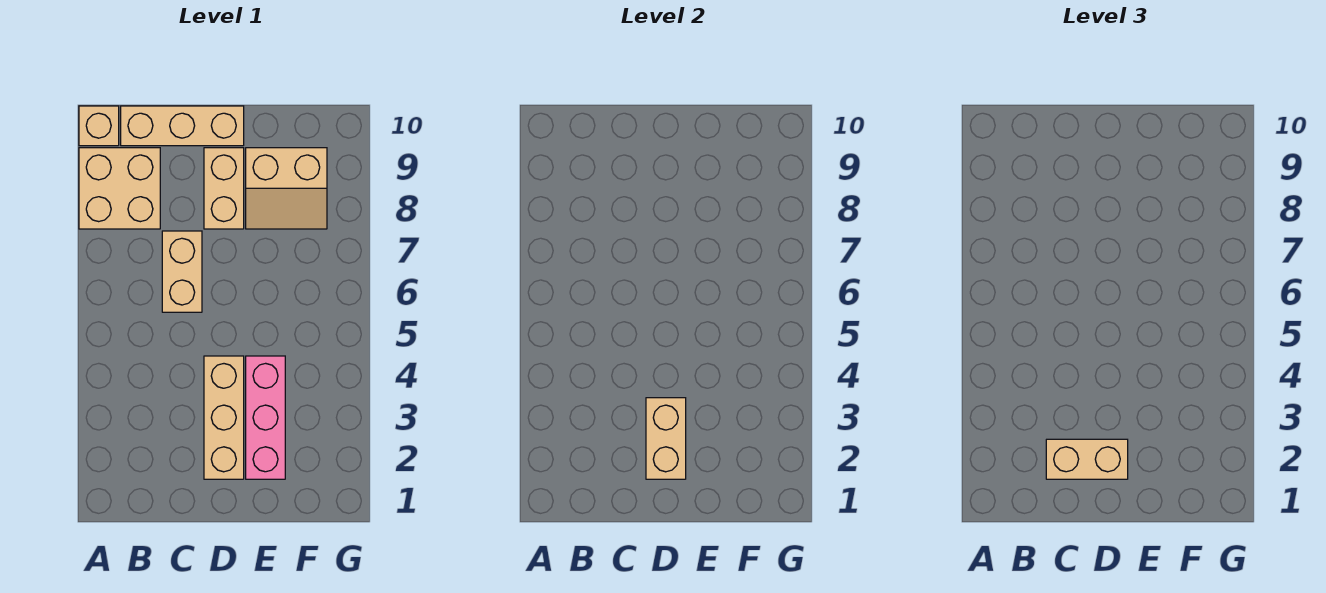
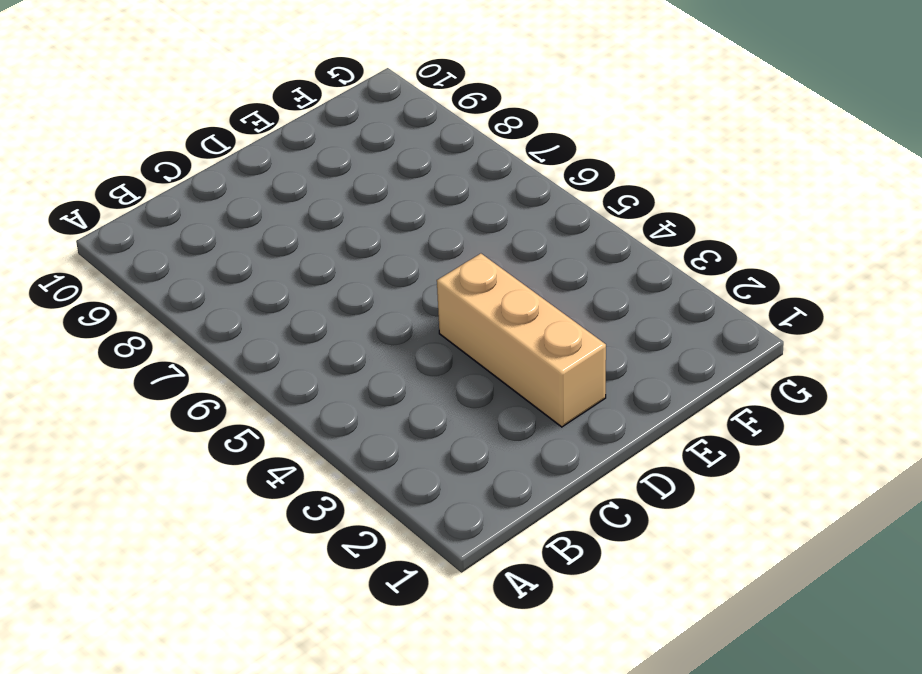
none -> tan 2x2 brick [79,148,160,229]
none -> tan 1x1 brick [79,106,119,146]

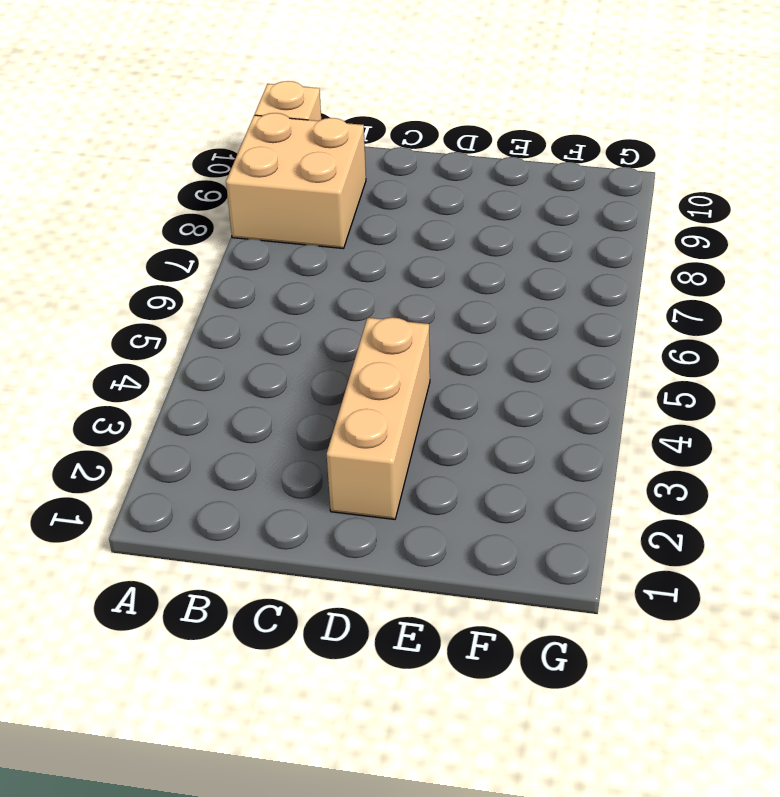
none -> tan 1x3 brick [121,106,244,146]
none -> tan 1x2 brick [162,231,202,312]

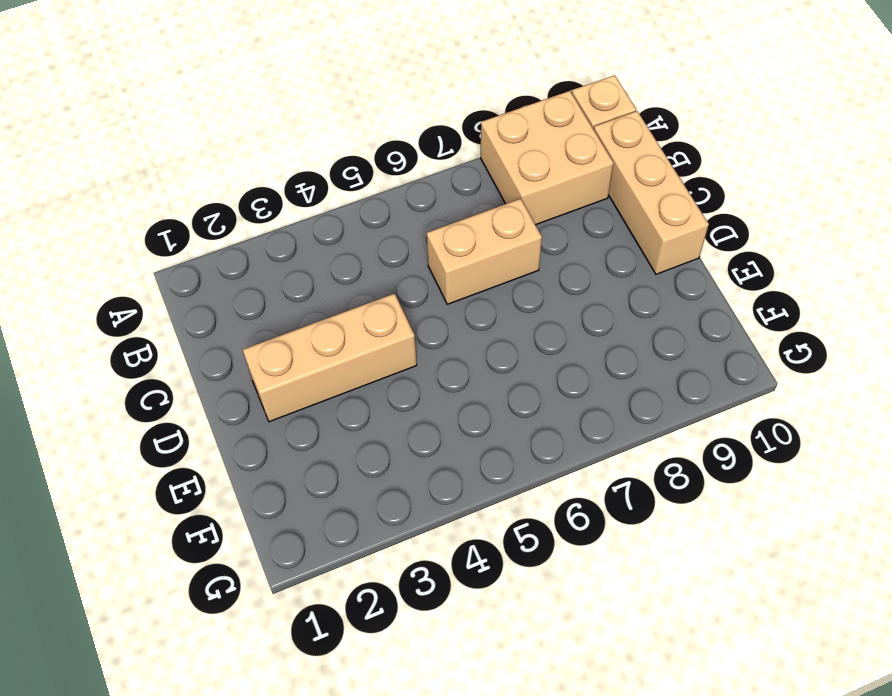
none -> tan 1x2 brick [204,148,244,229]
none -> pink 1x3 brick [246,356,285,479]

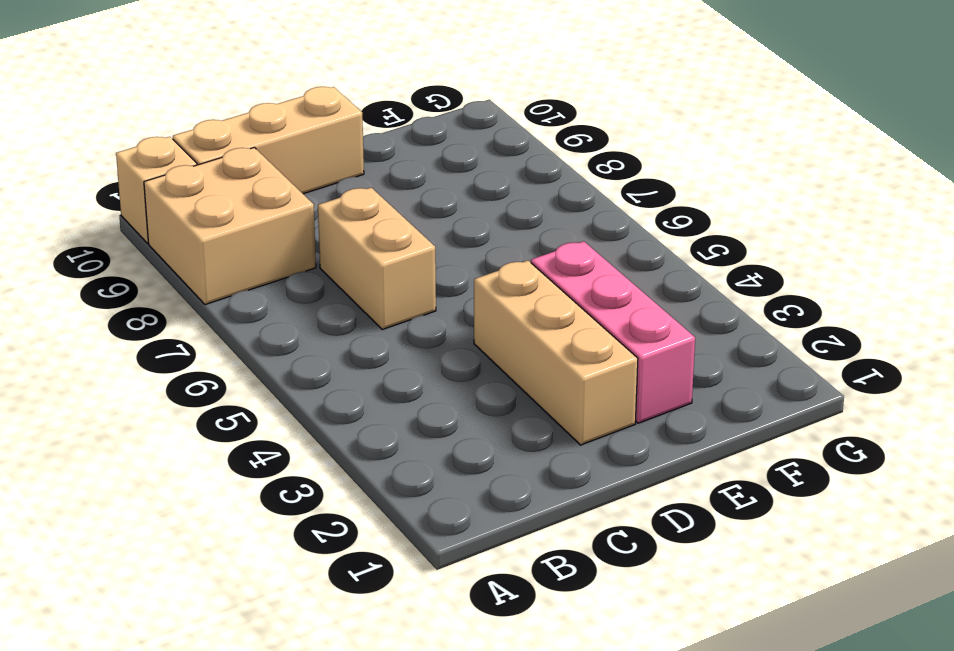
none -> tan 1x2 brick [204,148,244,229]
none -> tan 2x2 slope [246,148,327,229]

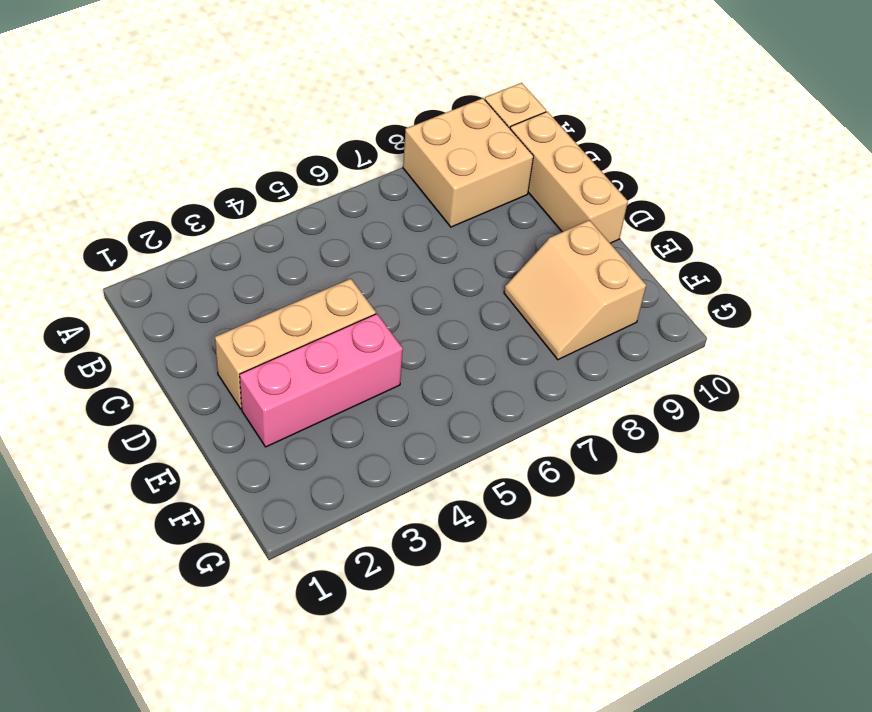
none -> tan 1x2 brick [162,231,202,312]
none -> tan 1x2 brick [204,148,244,229]

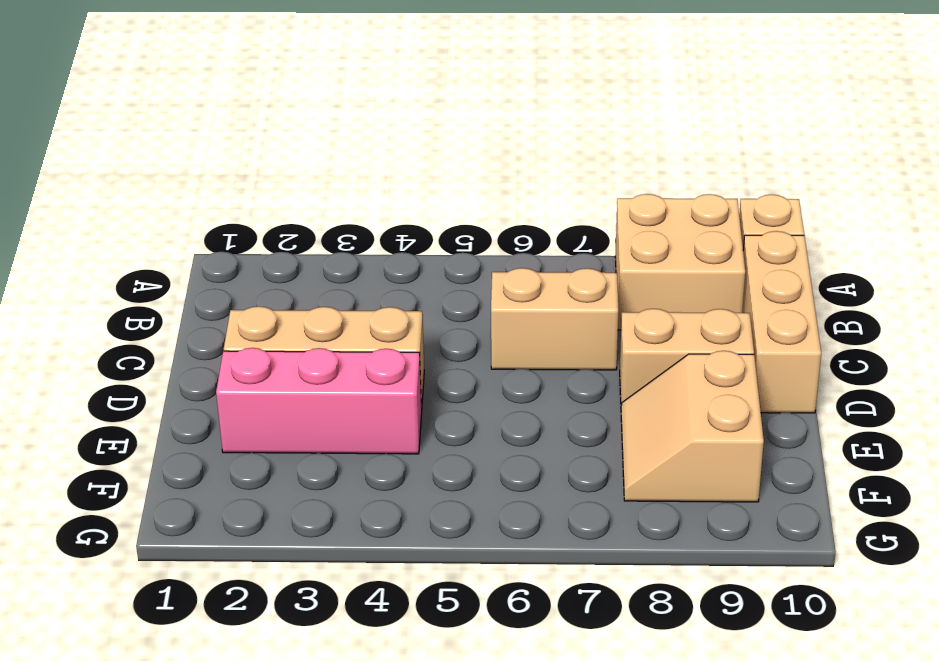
none -> tan 1x2 brick [646,398,686,479]
none -> tan 1x2 brick [1046,439,1128,479]

